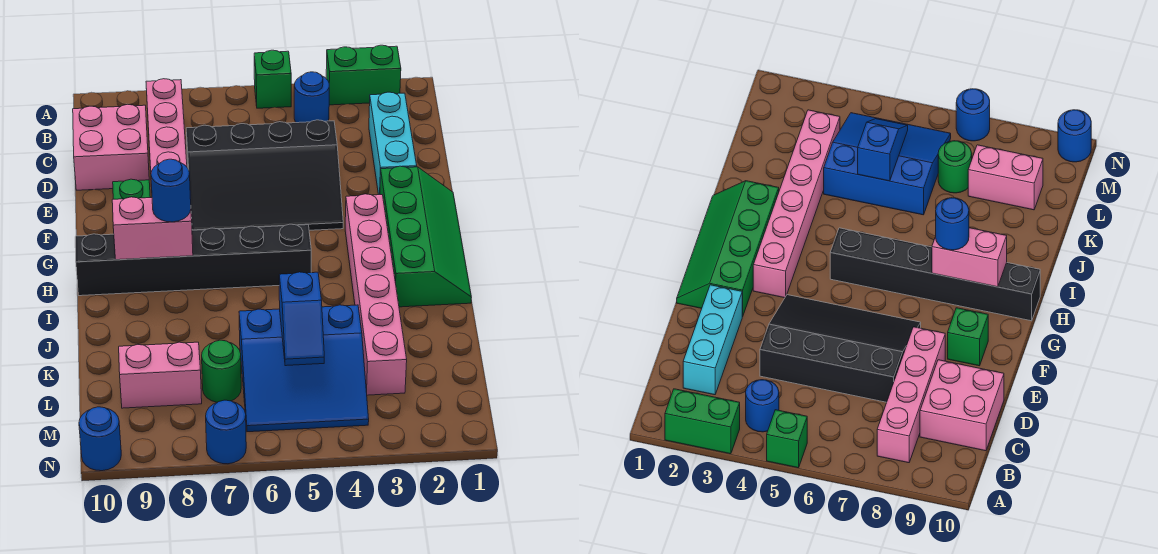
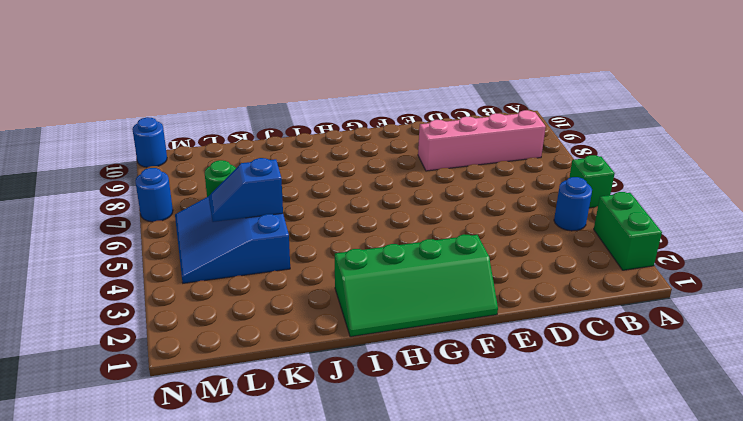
none -> cyan 1x3 brick [369,92,417,195]
none -> pink 2x2 brick [73,104,149,190]
none -> black 3x4 slope [186,120,343,230]

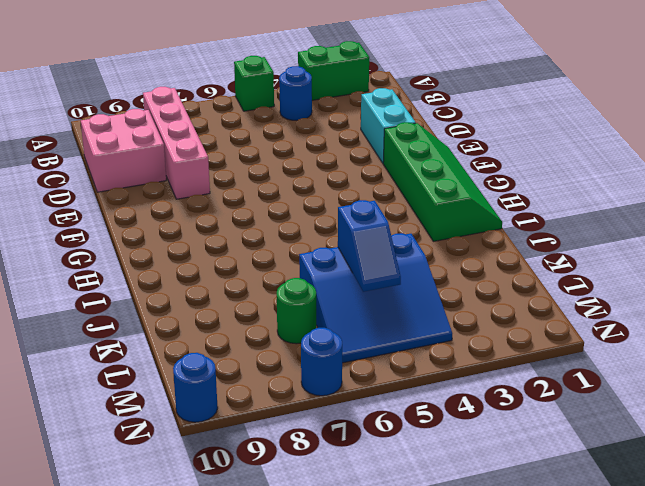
cyan 1x2 brick [361,88,416,163] -> cyan 1x3 brick [369,92,417,195]
none -> black 3x4 slope [186,120,343,230]
none -> green 1x1 brick [113,179,150,199]
none -> pink 1x6 brick [345,194,407,395]

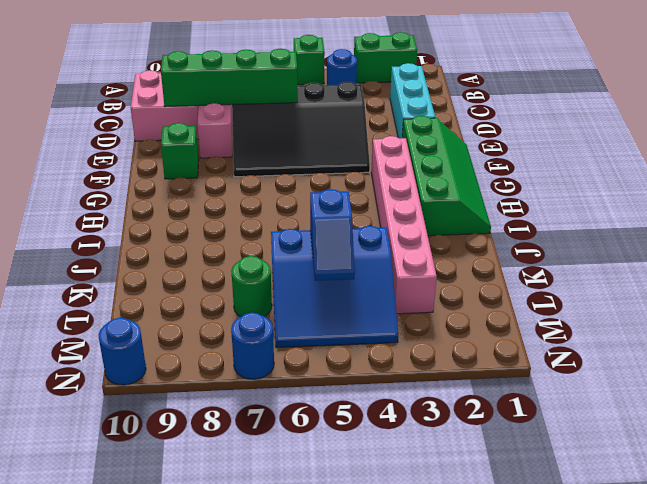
green 1x4 brick [161,49,298,107] -> none
none -> black 1x6 brick [75,224,311,296]
none -> pink 1x2 brick [119,342,202,408]
none -> pink 1x2 brick [112,197,193,260]

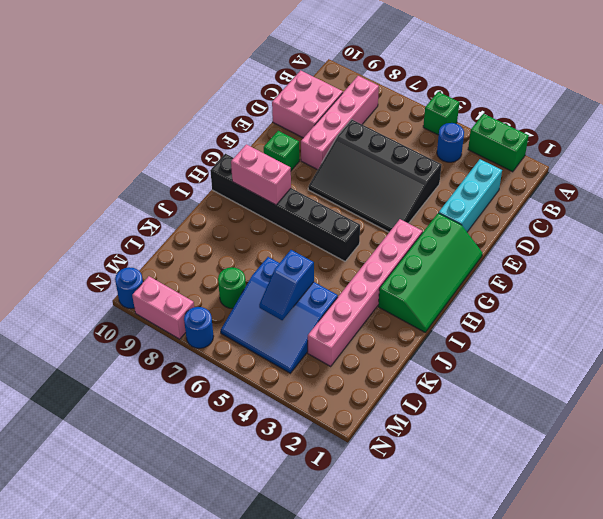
pink 1x2 brick [132,276,194,339] -> pink 1x2 brick moved to [119,342,202,408]
none -> blue 1x1 round brick [151,159,191,222]

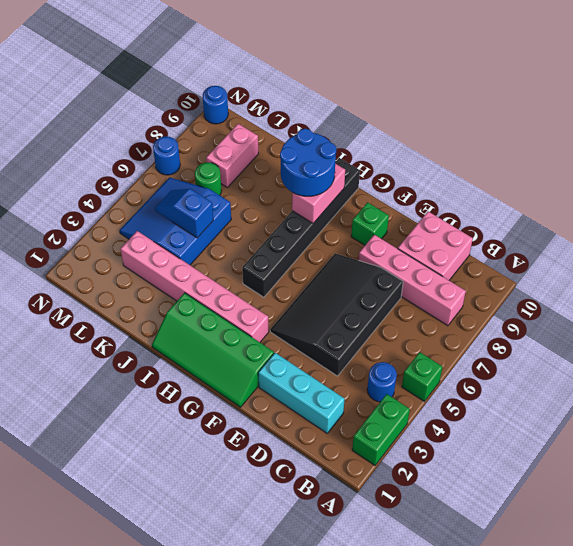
blue 2x2 round brick [280,129,336,196] -> blue 1x1 round brick [151,159,191,222]

